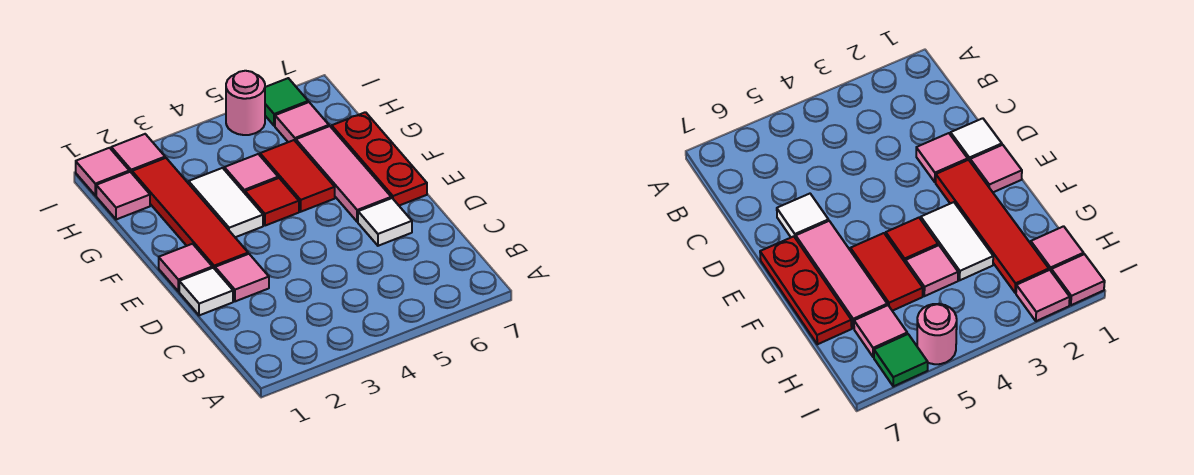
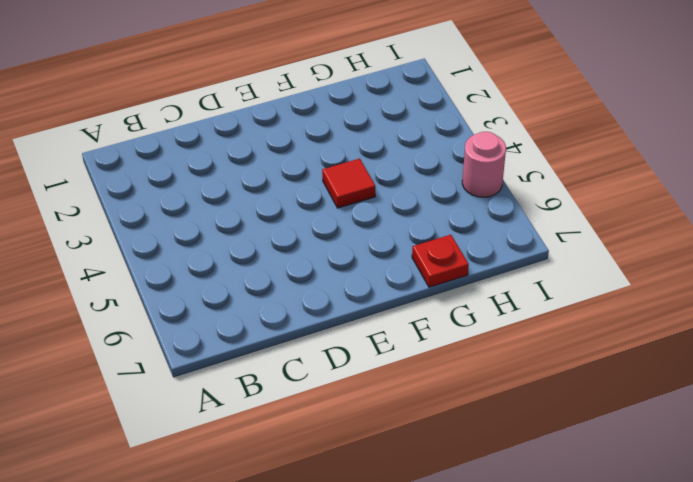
red 1x1 plate [412,235,469,287] -> red 1x3 plate [332,112,427,206]
none -> white 1x1 tile [179,268,233,315]
none -> pink 1x1 tile [215,254,269,301]
none -> white 1x1 tile [358,198,412,246]

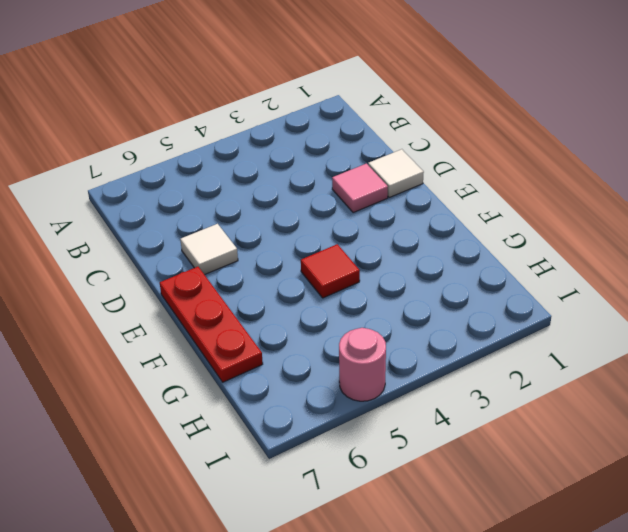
none -> pink 1x1 tile [159,244,212,291]
none -> red 1x4 tile [132,158,248,269]
none -> pink 1x3 tile [296,126,391,222]

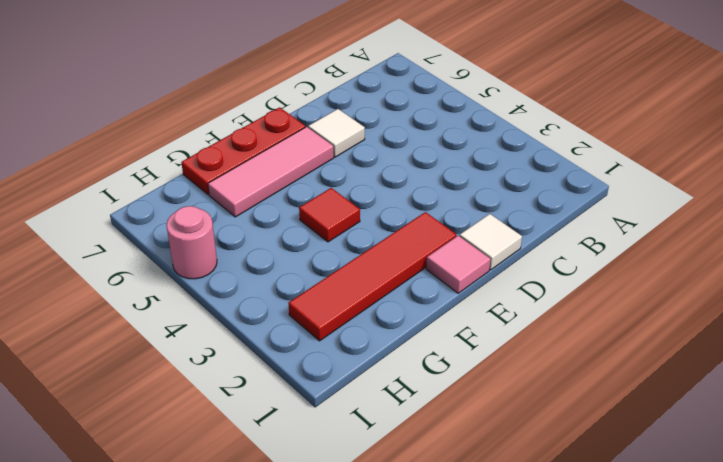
none -> pink 1x1 tile [215,254,269,301]
none -> white 1x2 tile [189,168,263,237]
none -> red 1x2 tile [260,140,335,212]

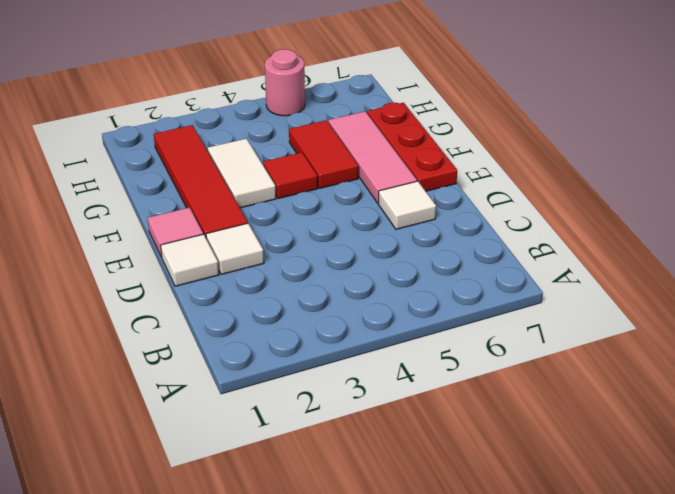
white 1x1 tile [206,223,264,274] -> pink 1x1 tile [215,254,269,301]
none -> pink 1x1 tile [224,154,278,193]
none -> pink 1x1 tile [96,172,150,219]
none -> pink 1x1 tile [275,102,329,142]

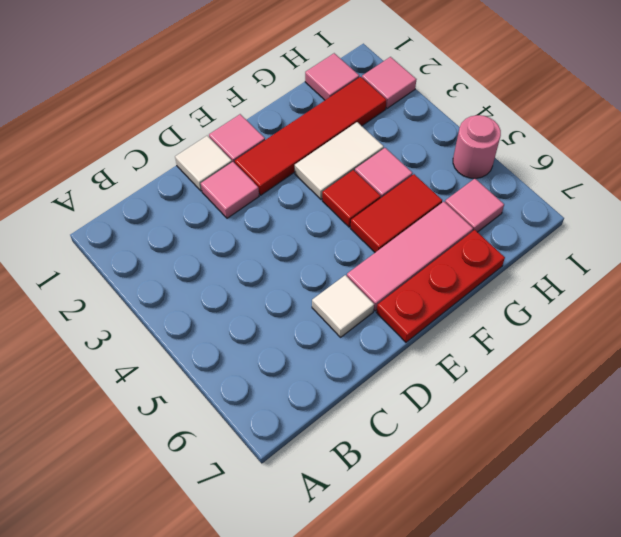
none -> pink 1x1 tile [76,148,129,195]
none -> green 1x1 tile [265,78,308,126]

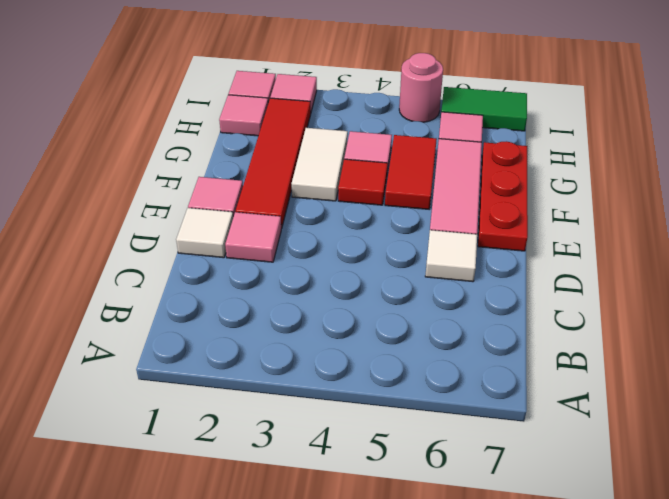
green 1x2 tile [441,87,527,131] -> green 1x1 tile [265,78,308,126]

